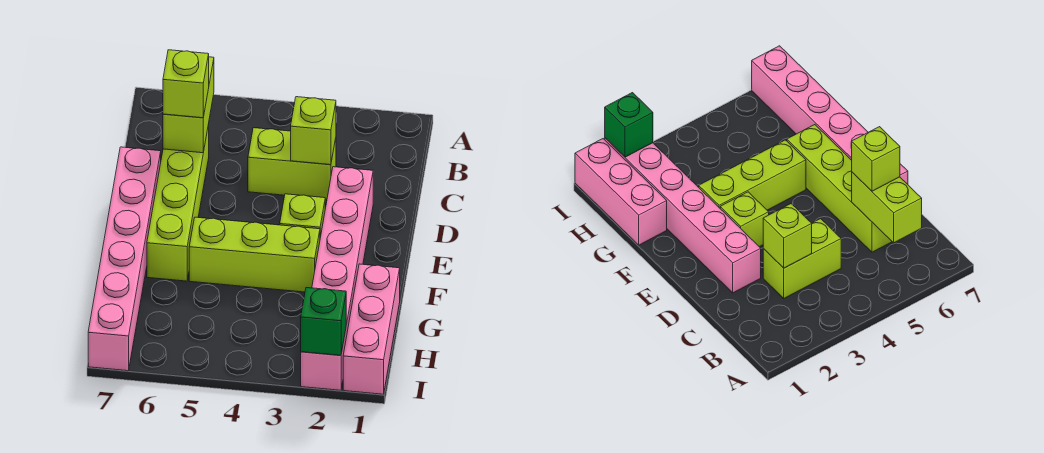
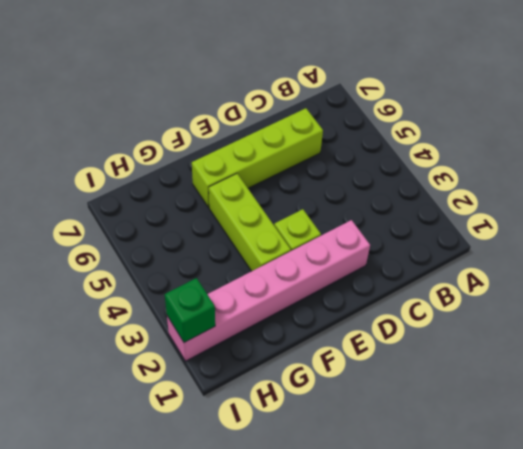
none -> lime 1x2 brick [248,128,336,199]
none -> pink 1x6 brick [88,147,161,371]

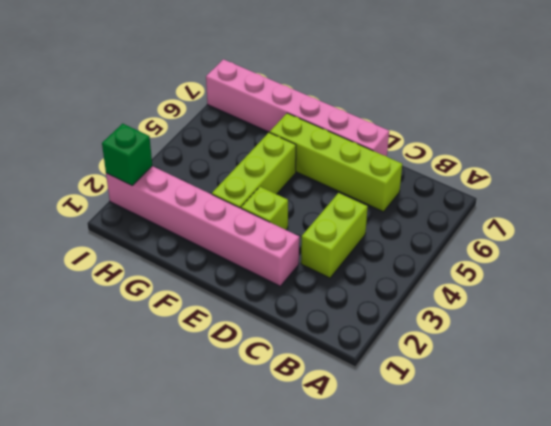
none -> pink 1x3 brick [343,264,400,394]
none -> lime 1x2 brick [163,57,214,153]

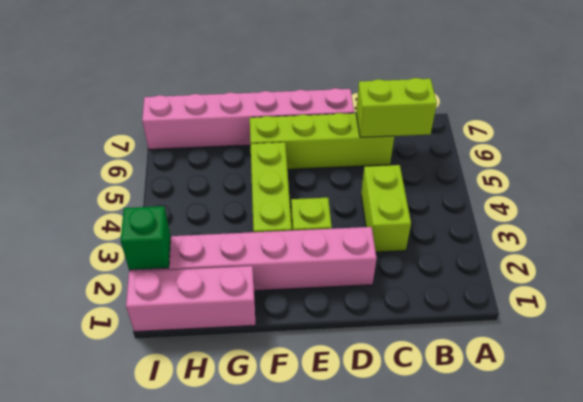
none -> lime 1x1 brick [291,97,336,165]
none -> lime 1x1 brick [163,50,209,118]

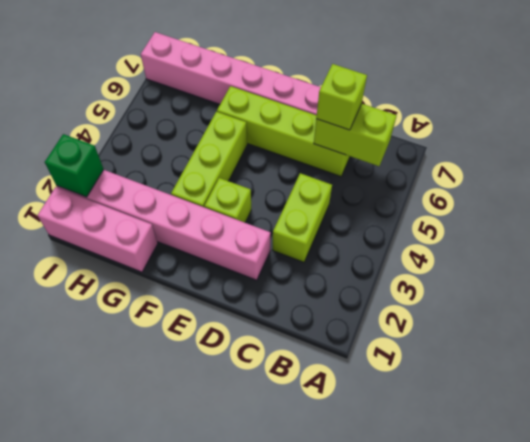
none -> lime 1x1 brick [291,97,336,165]

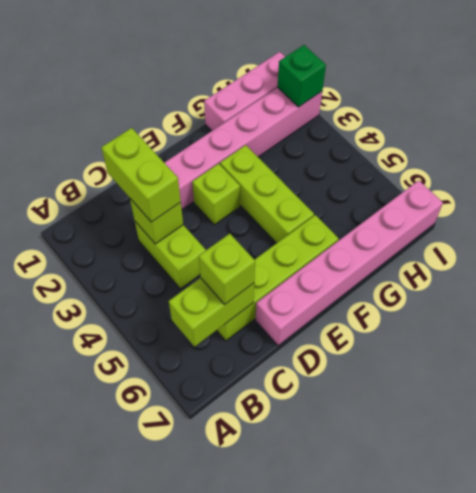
lime 1x2 brick [101,128,181,222] -> none

